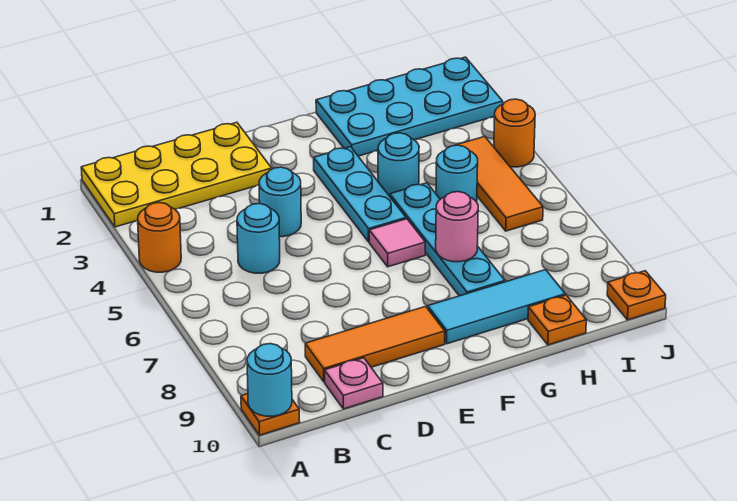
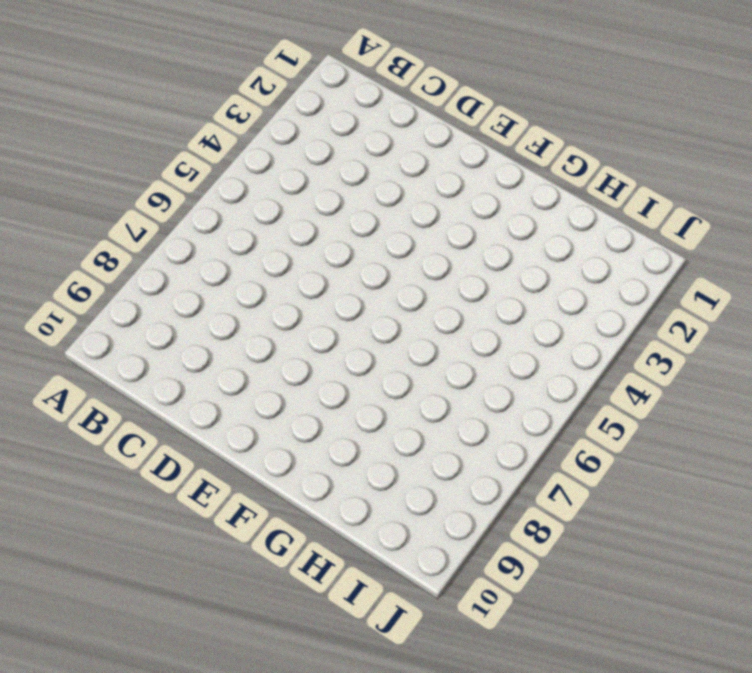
none -> yellow 2x4 plate [81,122,272,227]
none -> orange 1x1 round brick [138,203,181,272]
none -> orange 1x1 plate [241,394,300,435]

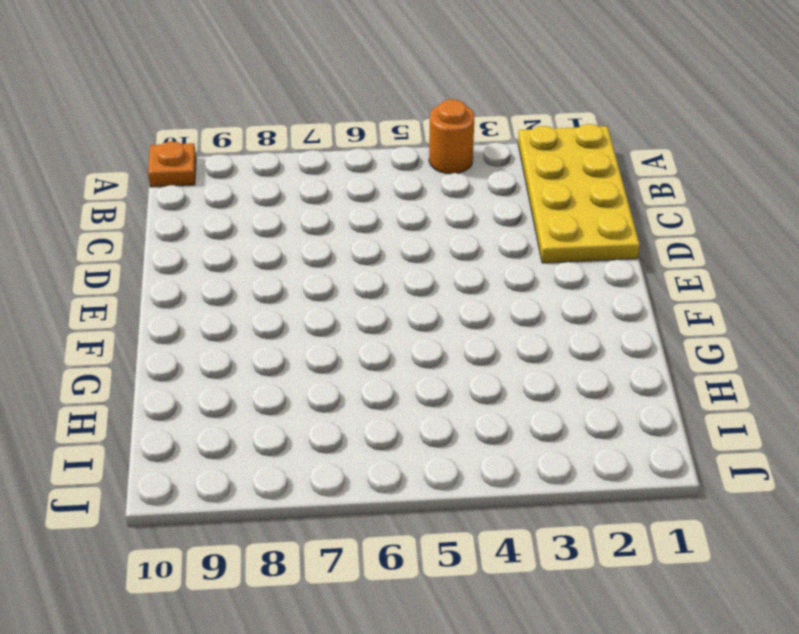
none -> cyan 1x1 round brick [237,204,280,273]
none -> orange 1x3 tile [305,306,445,382]
none -> pink 1x1 plate [325,358,383,409]

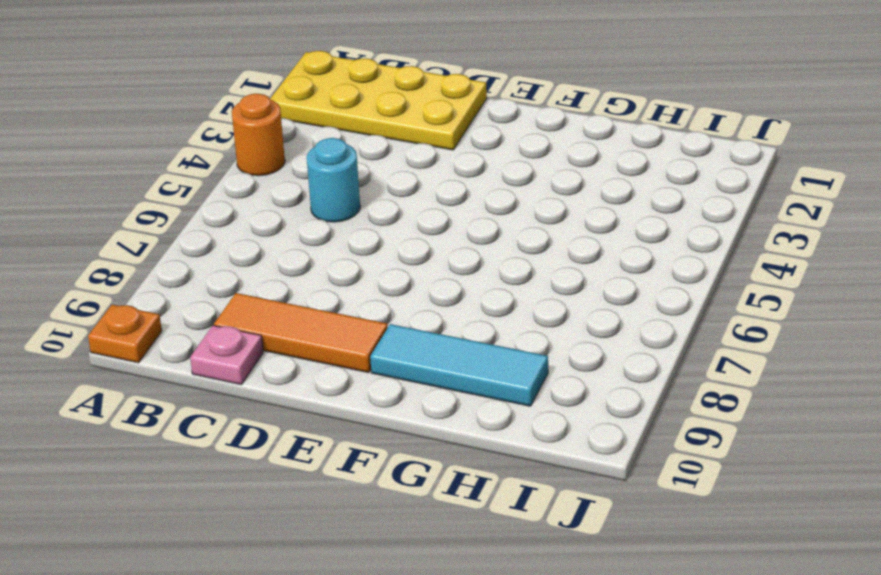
none -> cyan 1x1 round brick [259,167,301,237]
none -> cyan 1x3 plate [314,147,406,242]
none -> pink 1x1 tile [369,219,425,267]

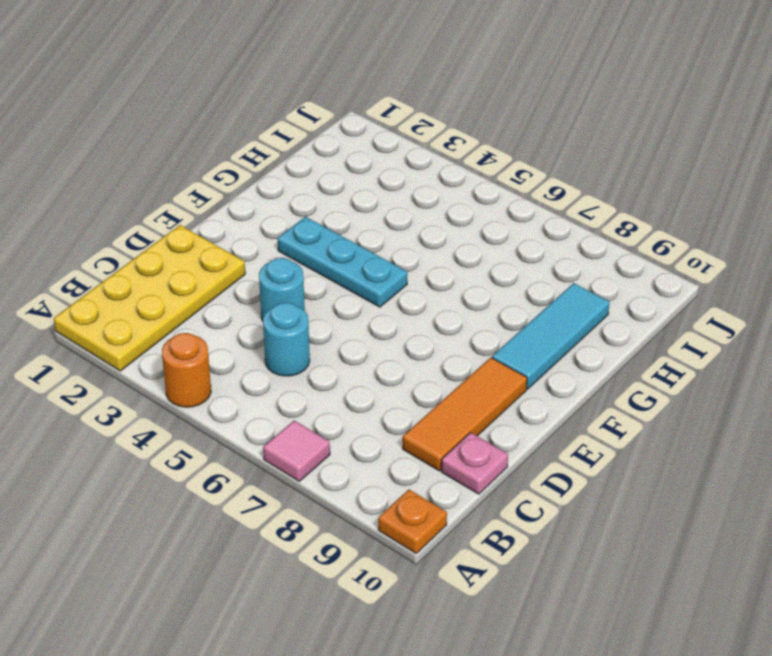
pink 1x1 tile [263,420,330,481] -> pink 1x1 tile moved to [369,219,425,267]
none -> cyan 2x4 plate [316,57,503,156]
none -> cyan 1x1 round brick [378,133,419,196]
none -> cyan 1x4 plate [390,183,505,296]

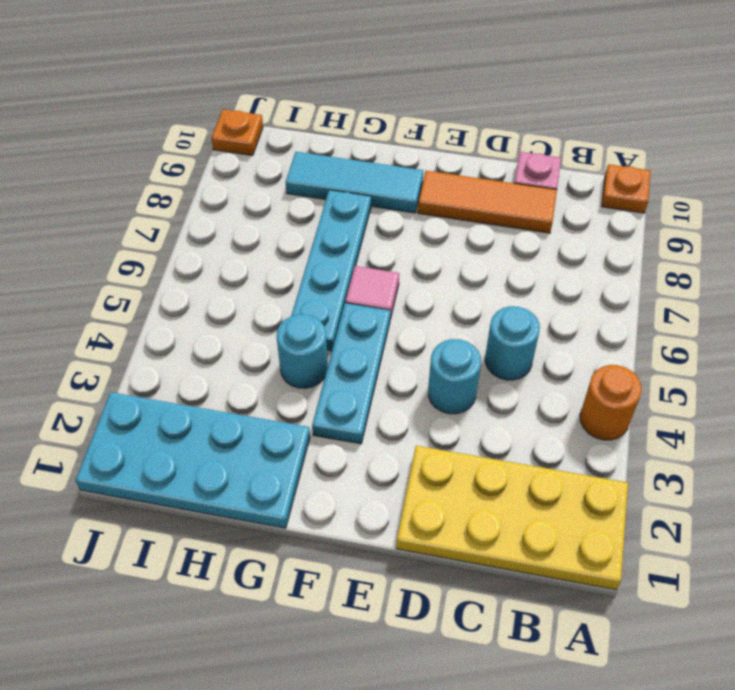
none -> cyan 1x1 round brick [436,145,478,202]
none -> orange 1x1 plate [528,295,586,345]
none -> orange 1x3 tile [454,136,543,231]

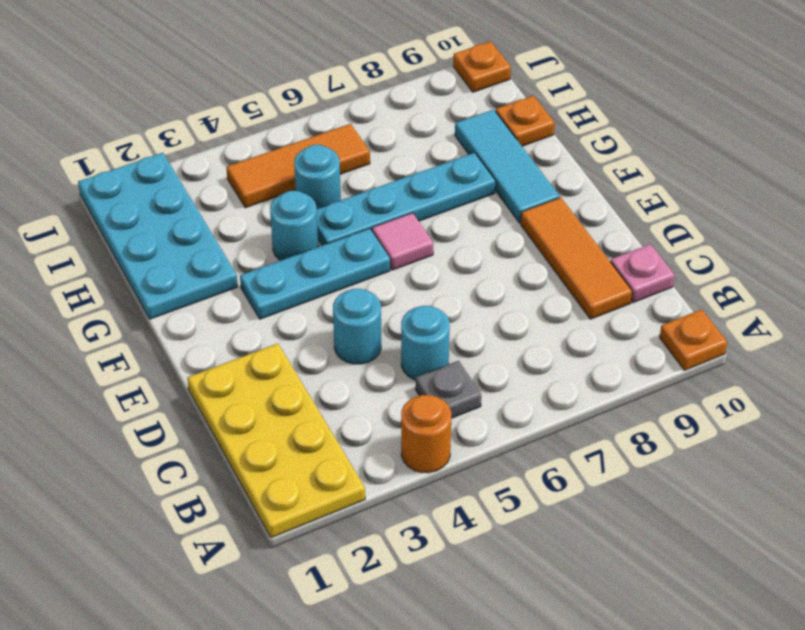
grey 1x1 plate [416,361,481,418] -> none
none -> orange 1x1 round brick [494,99,535,167]
none -> cyan 1x1 round brick [247,344,292,416]
none -> pink 1x1 round brick [436,192,478,262]

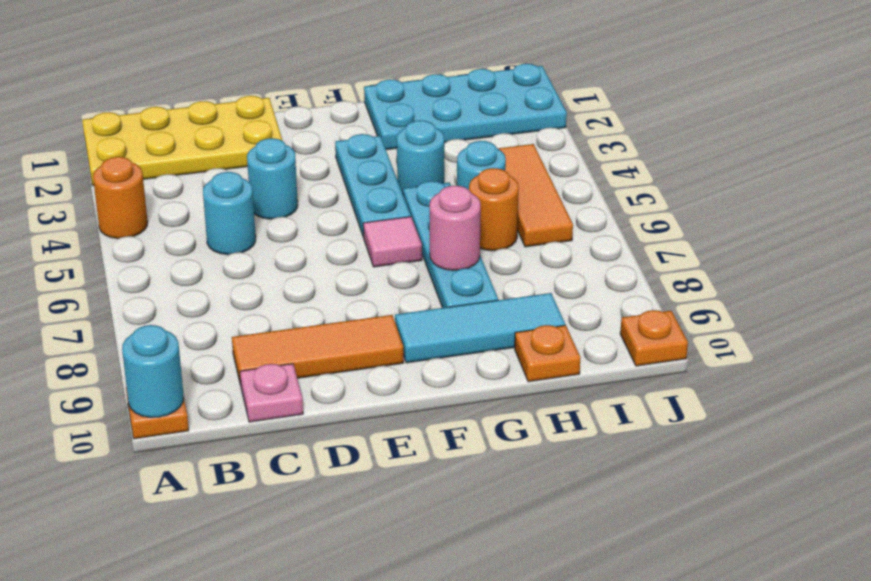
orange 1x1 round brick [469,168,519,251] -> orange 1x1 round brick moved to [494,99,535,167]

